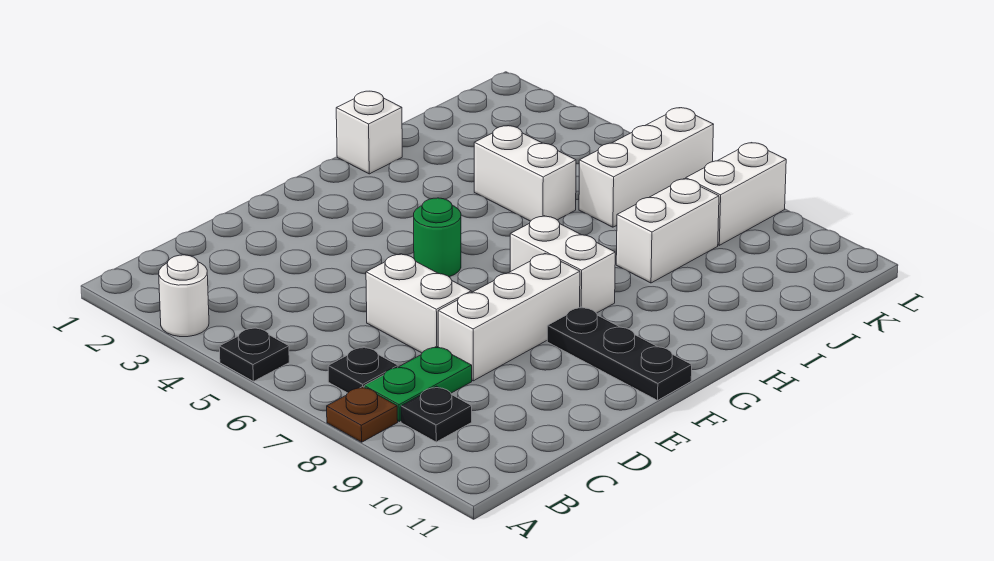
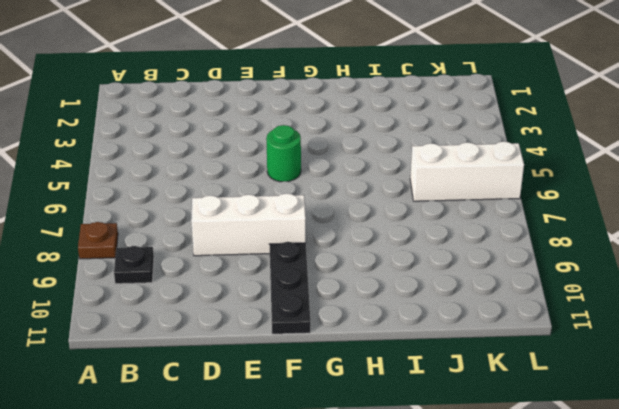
none -> white 1x1 round brick [159,255,209,337]
none -> black 1x1 plate [219,327,289,381]
none -> black 1x1 plate [328,347,398,393]

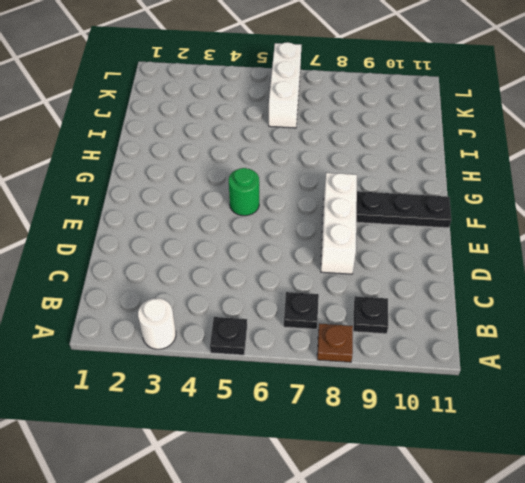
none -> green 1x2 plate [364,346,472,421]
none -> white 1x2 brick [366,254,471,353]
none -> white 1x2 brick [510,216,615,313]

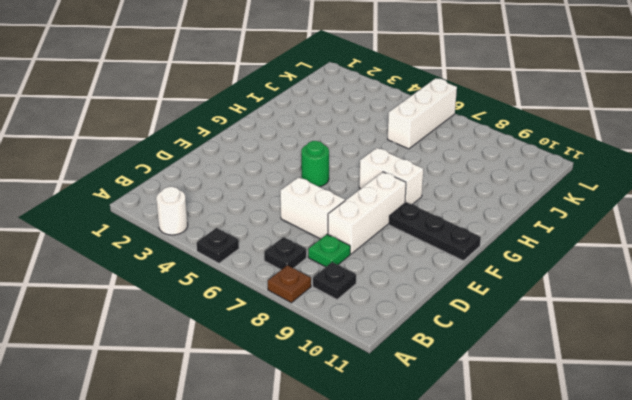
green 1x1 plate [308,234,350,267] -> green 1x2 plate [364,346,472,421]
none -> white 1x1 brick [336,91,402,174]
none -> white 1x2 brick [474,126,576,221]
none -> white 1x2 brick [616,179,719,283]

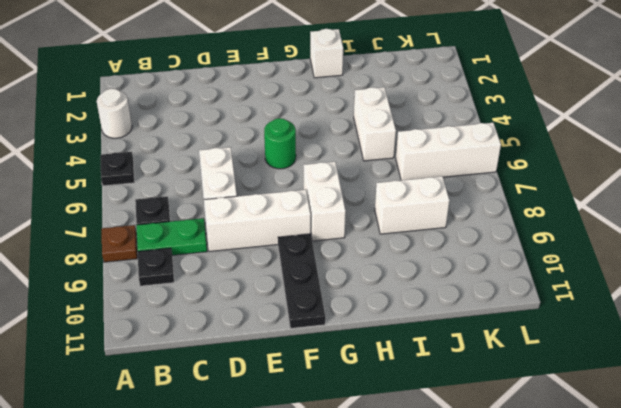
none -> white 1x2 brick [686,143,786,245]

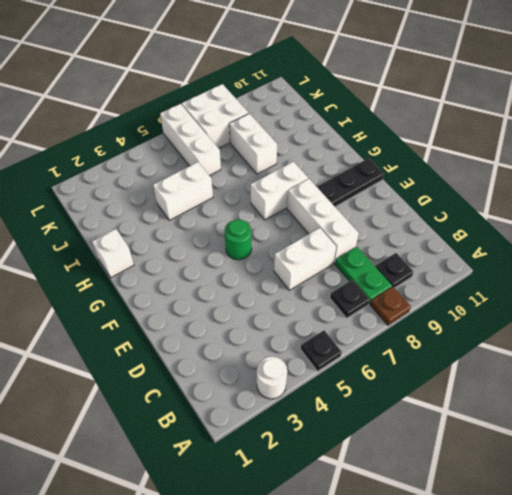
white 2x2 brick [182,84,249,148] -> white 1x2 brick [686,143,786,245]

